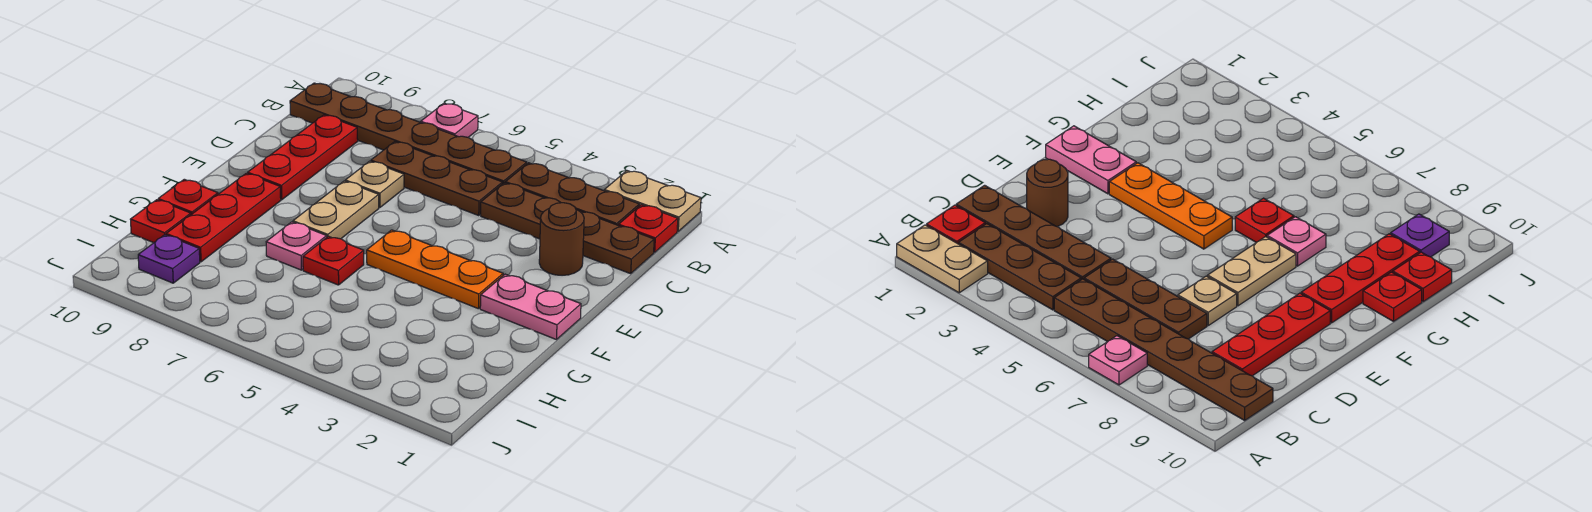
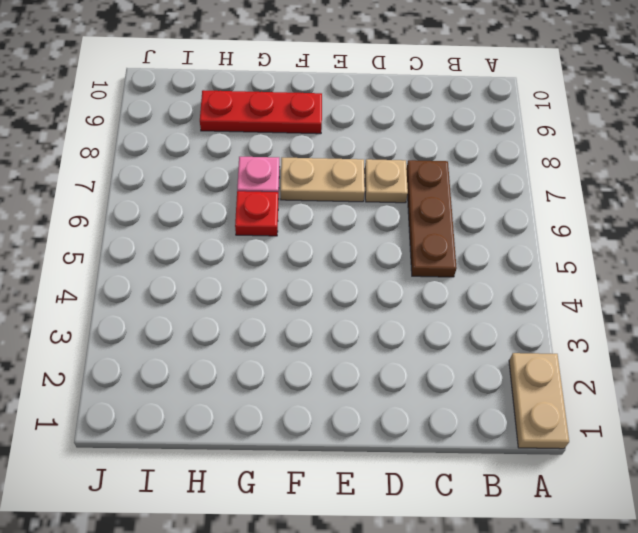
none -> pink 1x1 plate [421,103,478,137]
none -> red 1x1 plate [619,205,678,252]
none -> brown 1x3 plate [505,163,639,225]

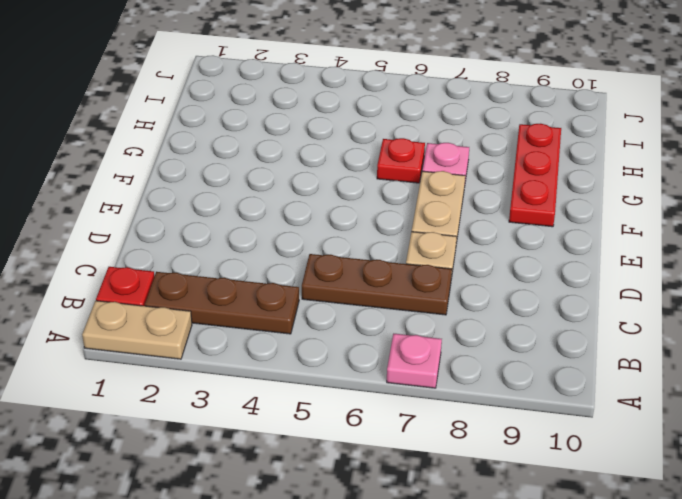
none -> brown 1x6 plate [290,83,527,184]
none -> brown 1x4 plate [481,183,654,274]
none -> red 1x3 plate [248,115,358,200]

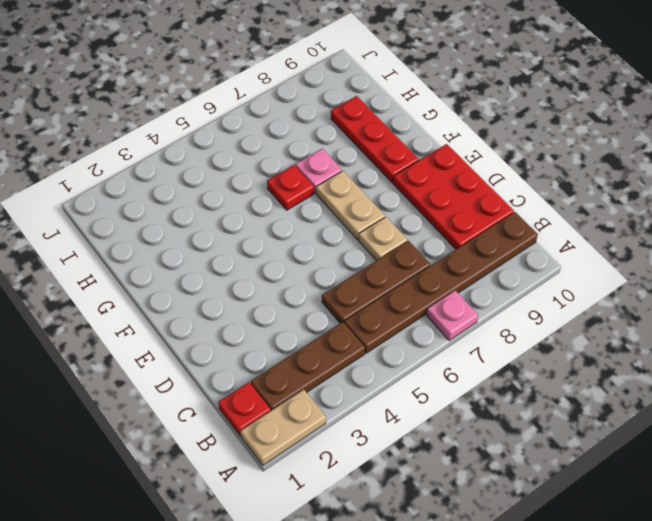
red 2x3 plate [393,144,514,249] -> red 1x3 plate [248,115,358,200]
none -> brown 1x4 plate [481,183,654,274]
none -> brown 1x1 round brick [539,203,584,275]
none -> pink 1x2 plate [480,274,581,340]

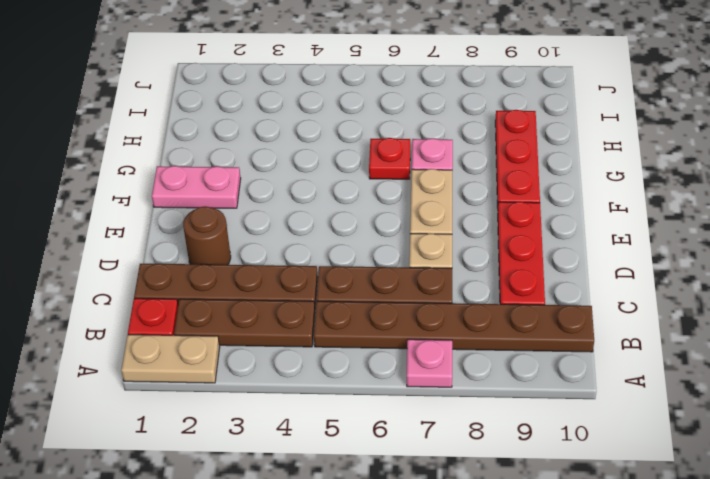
none -> orange 1x3 plate [367,230,503,309]
none -> red 1x1 plate [158,179,218,214]
none -> red 1x1 plate [130,200,191,243]

